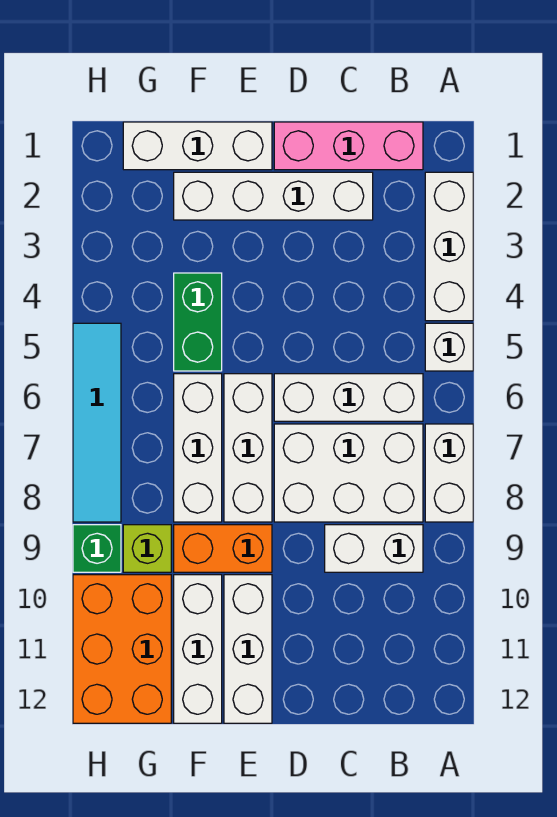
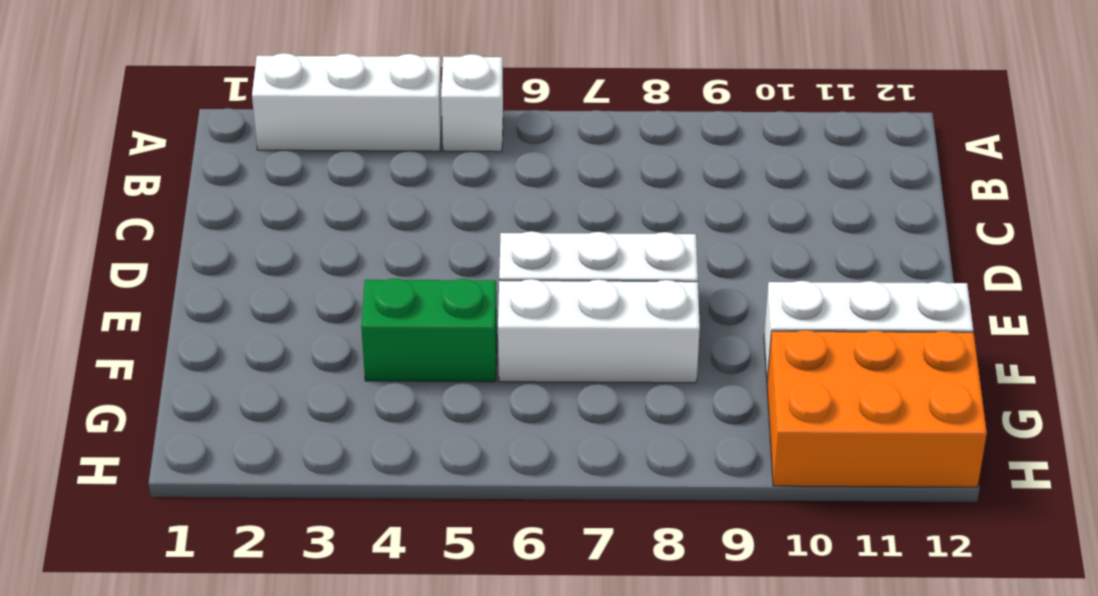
none -> white 1x2 brick [425,424,473,522]
none -> pink 1x3 brick [274,122,423,170]
none -> white 1x3 brick [274,374,423,421]

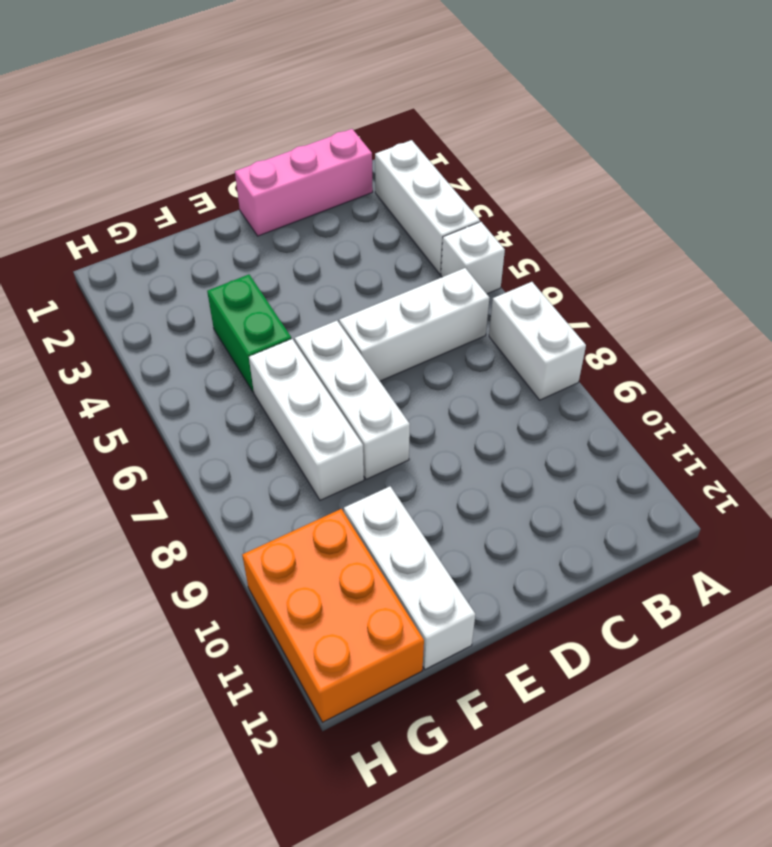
none -> white 2x3 brick [274,424,423,522]
none -> white 1x2 brick [325,525,423,572]
none -> white 1x4 brick [174,172,373,220]

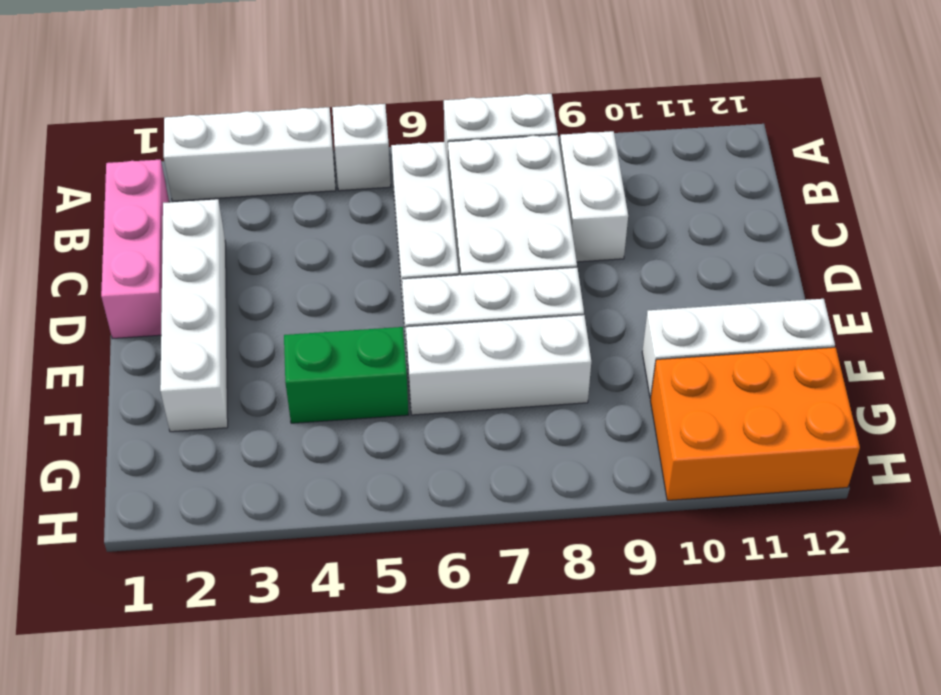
none -> white 1x3 brick [123,122,272,170]
none -> orange 1x2 brick [174,525,272,572]
none -> white 1x3 brick [224,575,272,723]

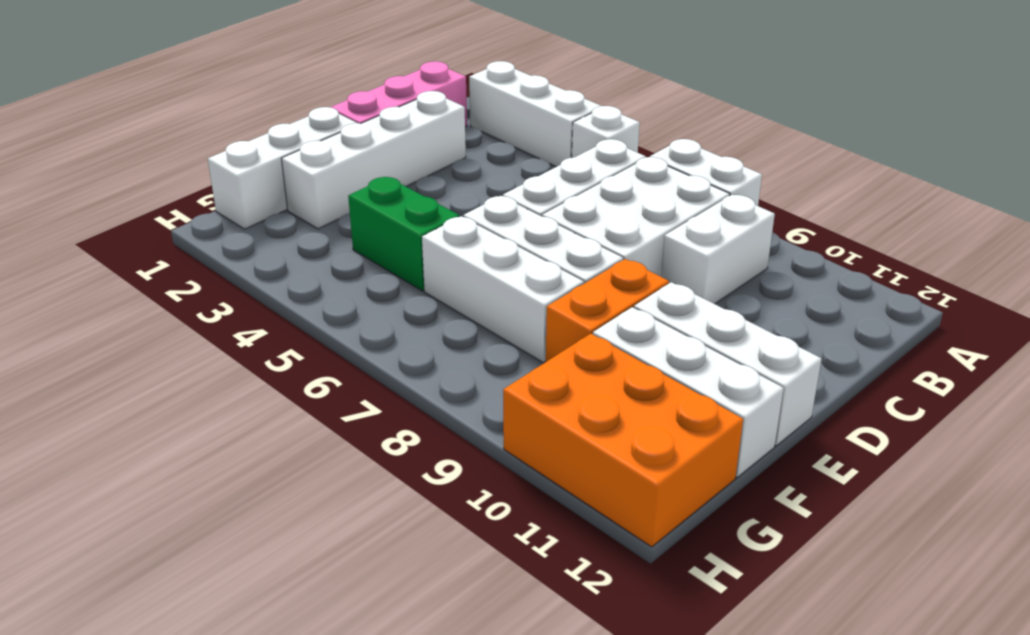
none -> lime 1x1 brick [123,525,171,572]
none -> cyan 1x4 tile [73,323,121,522]
none -> green 1x1 brick [73,525,121,572]

